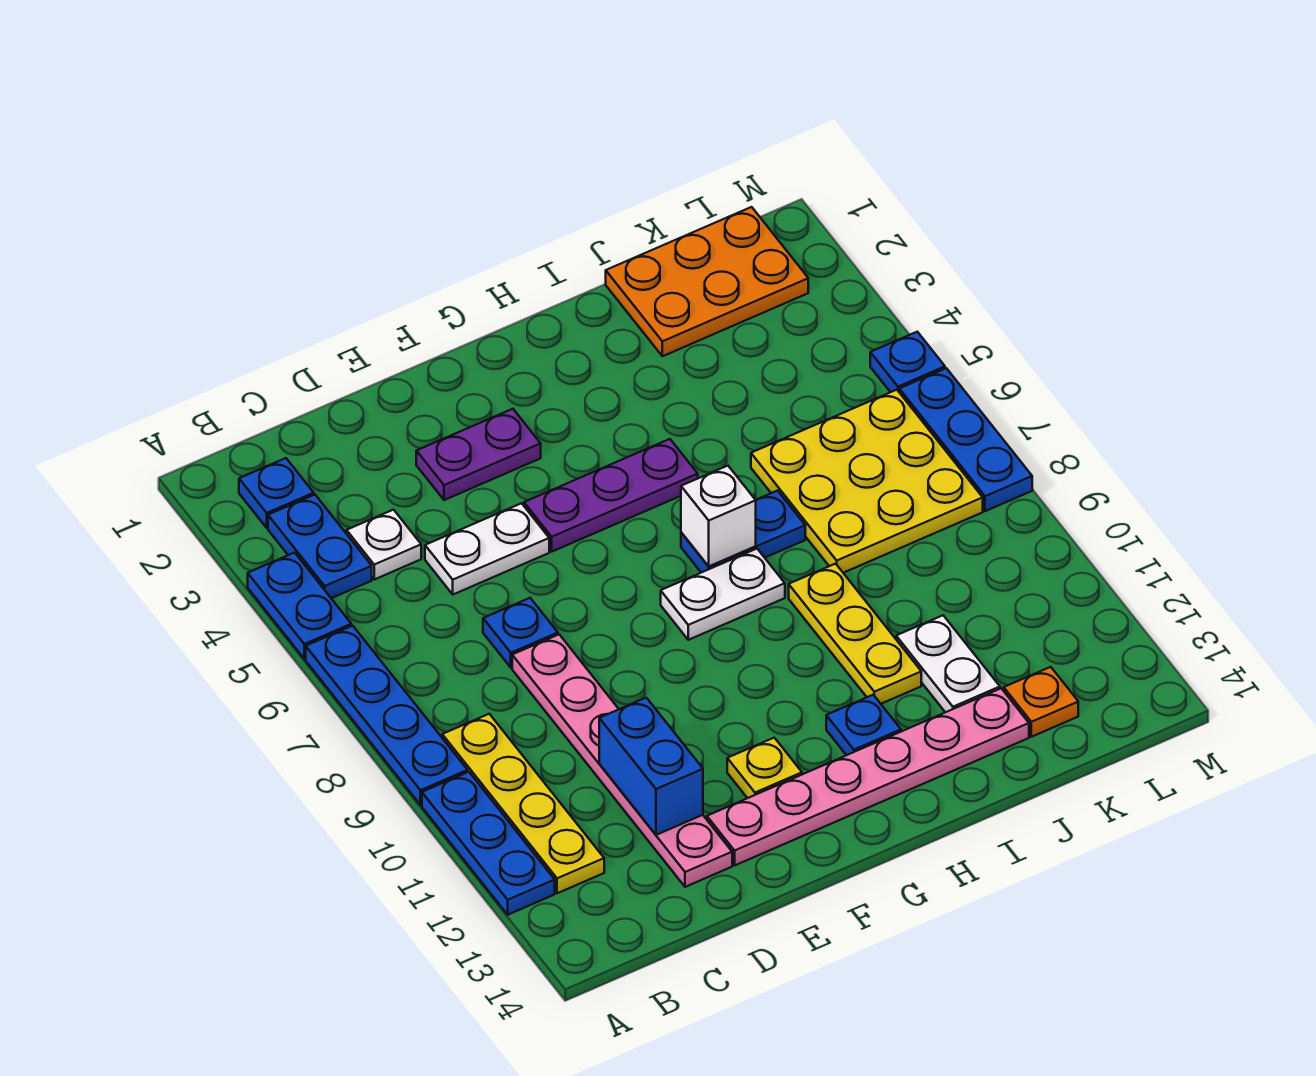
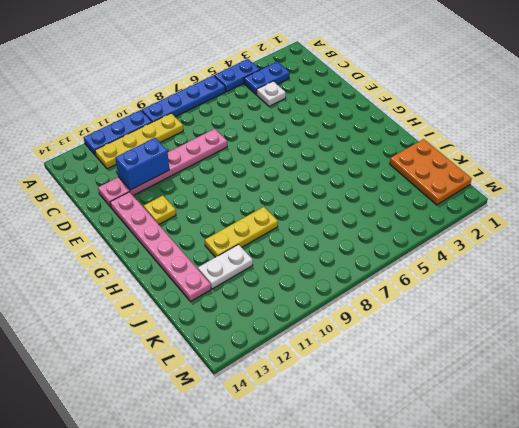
none -> blue 1x1 plate [239,458,314,528]
none -> white 1x2 plate [425,503,549,594]
none -> blue 1x1 plate [483,598,558,668]

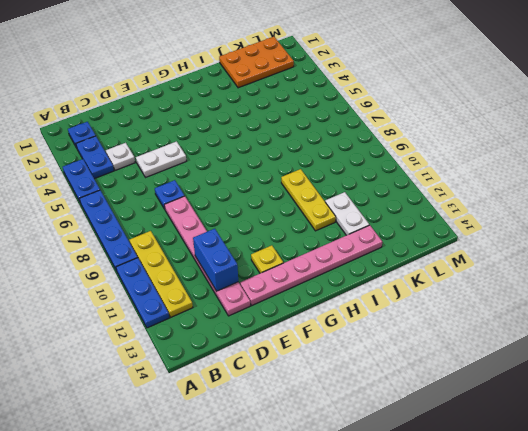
none -> purple 1x2 plate [416,409,541,500]
none -> purple 1x3 plate [524,439,698,552]
none -> white 1x2 plate [661,549,785,640]

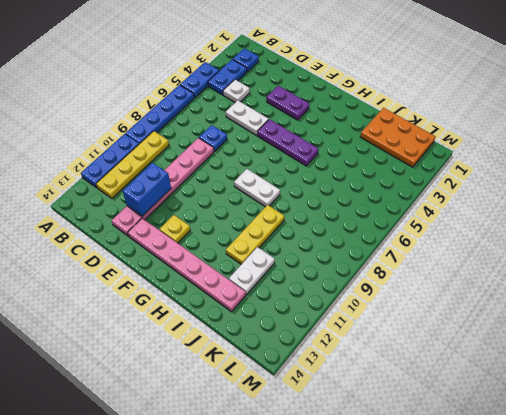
none -> blue 1x2 plate [681,491,805,573]
none -> blue 1x1 plate [826,695,901,755]
none -> yellow 3x3 plate [751,390,983,573]

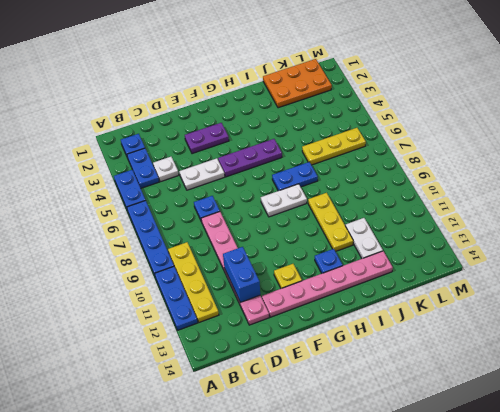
yellow 1x3 plate [302,128,366,165] -> yellow 3x3 plate [751,390,983,573]
none -> orange 1x1 plate [1004,667,1078,737]
none -> blue 1x1 plate [870,332,945,392]
none -> blue 1x3 plate [899,368,1032,511]

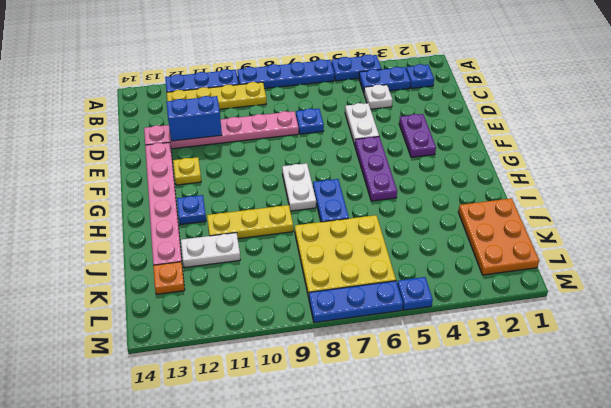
none -> white 1x1 brick [681,466,756,566]

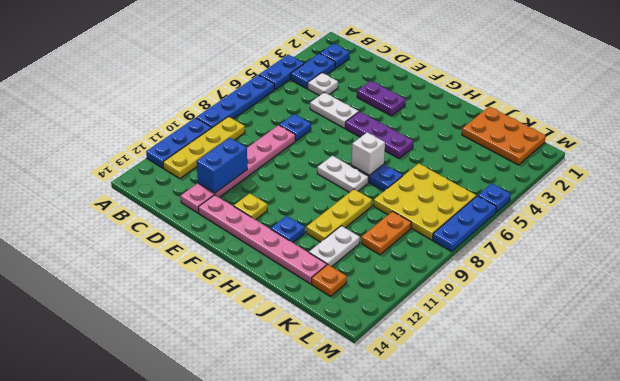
orange 1x2 plate [361,211,411,255] -> none

